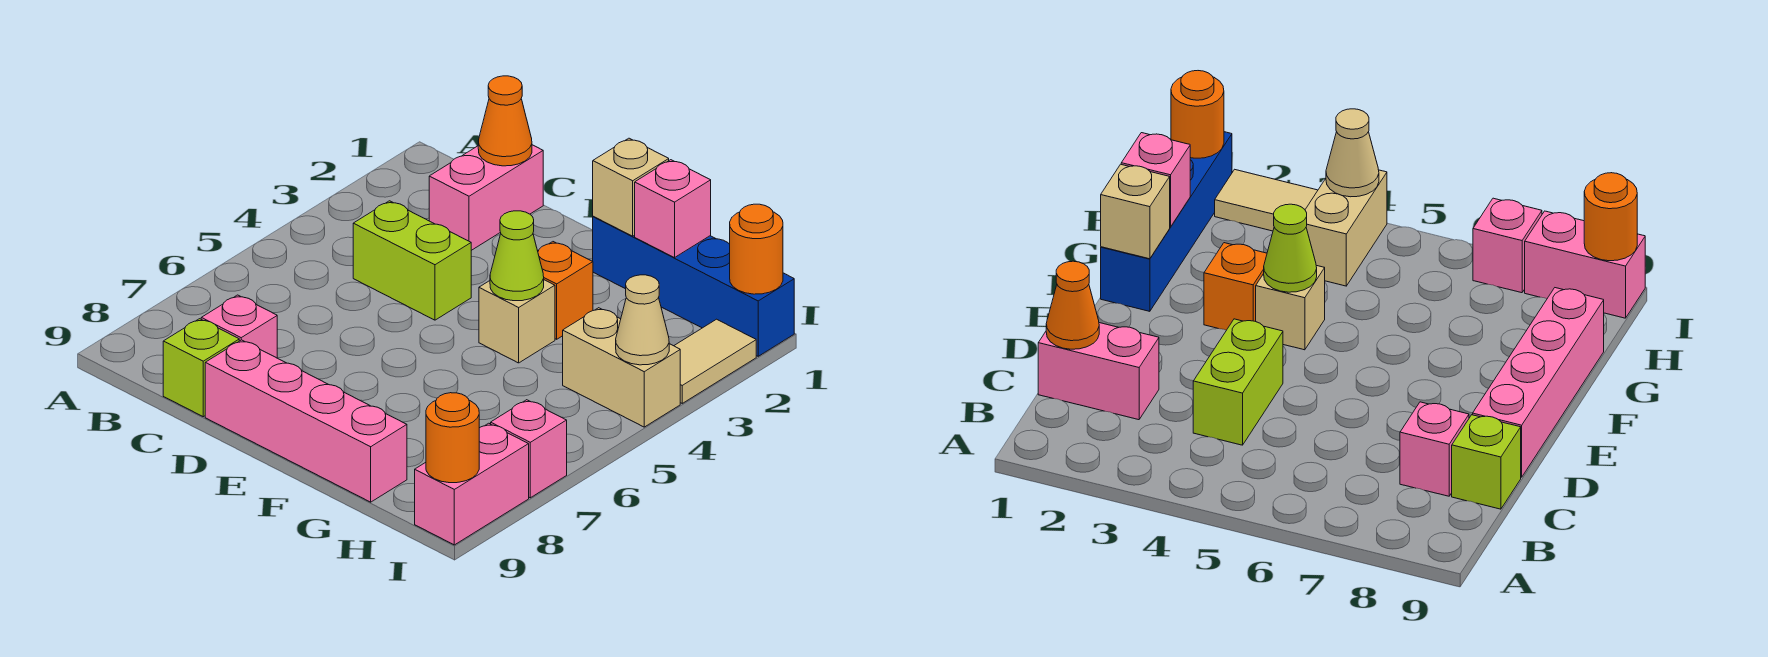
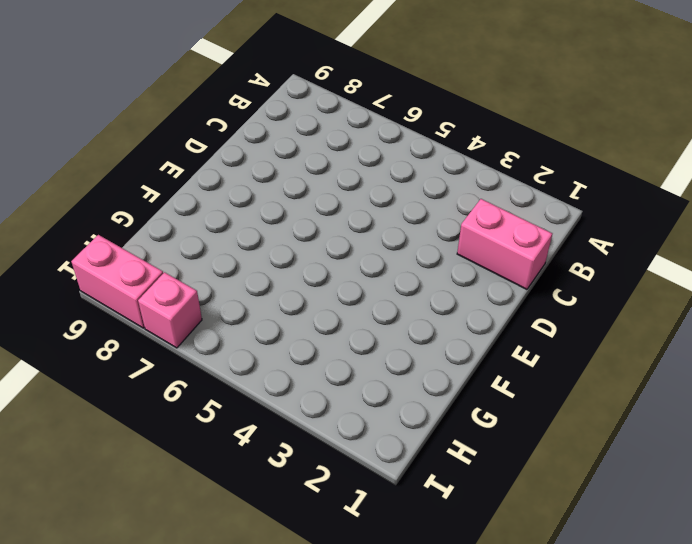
none -> lime 1x2 brick [353,201,471,320]
none -> pink 1x1 brick [201,295,277,358]
none -> lime 1x1 brick [163,319,239,417]

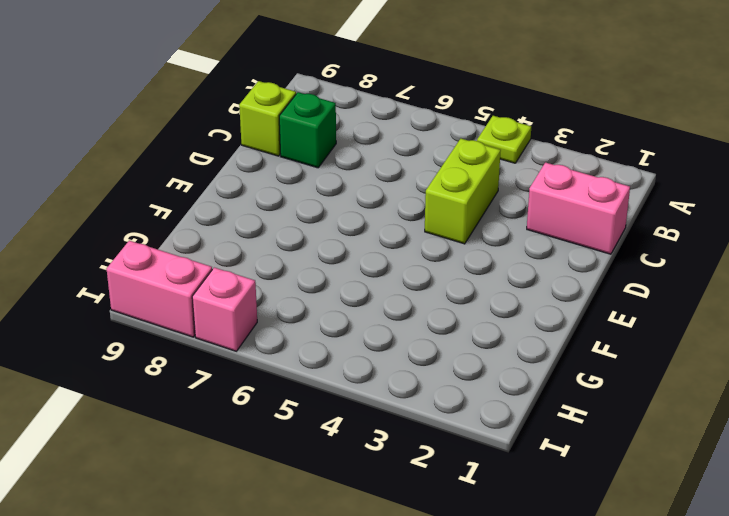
lime 1x1 plate [477,116,531,163] -> none
green 1x1 brick [279,92,336,168] -> pink 1x1 brick [201,295,277,358]
none -> pink 1x4 brick [205,340,407,502]
none -> blue 1x4 brick [593,216,794,356]
none -> orange 1x1 brick [538,242,593,339]

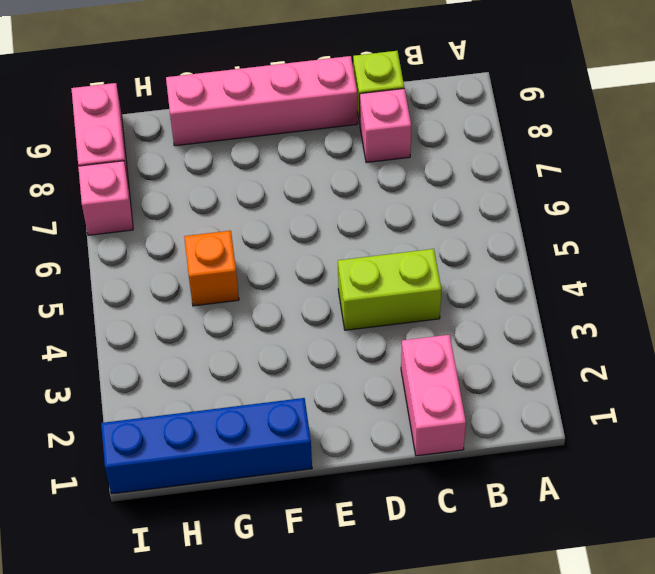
orange 1x1 brick [184,231,239,306] -> orange 1x1 brick moved to [538,242,593,339]
none -> tan 1x1 brick [479,280,555,363]
none -> tan 1x2 brick [563,308,680,427]
none -> tan 1x2 tile [674,319,756,403]

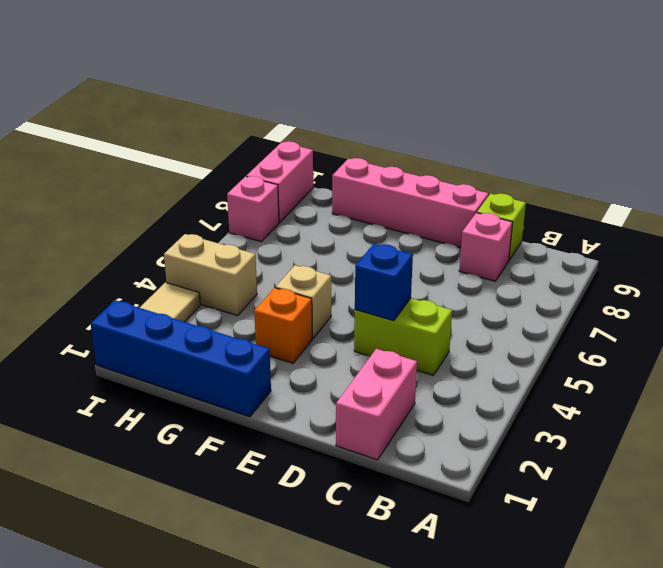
blue 1x1 brick [355,244,413,321] -> none
none -> orange 1x1 cone [478,76,532,166]
none -> tan 1x1 brick [593,138,669,236]
none -> lime 1x1 cone [490,211,544,301]

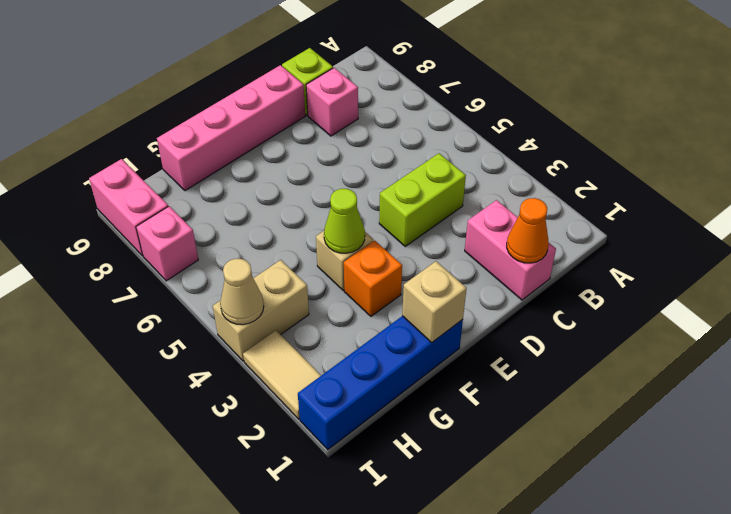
none -> pink 1x1 brick [635,160,711,258]
none -> orange 1x1 round brick [730,204,783,294]
none -> orange 1x1 round brick [426,393,479,483]

